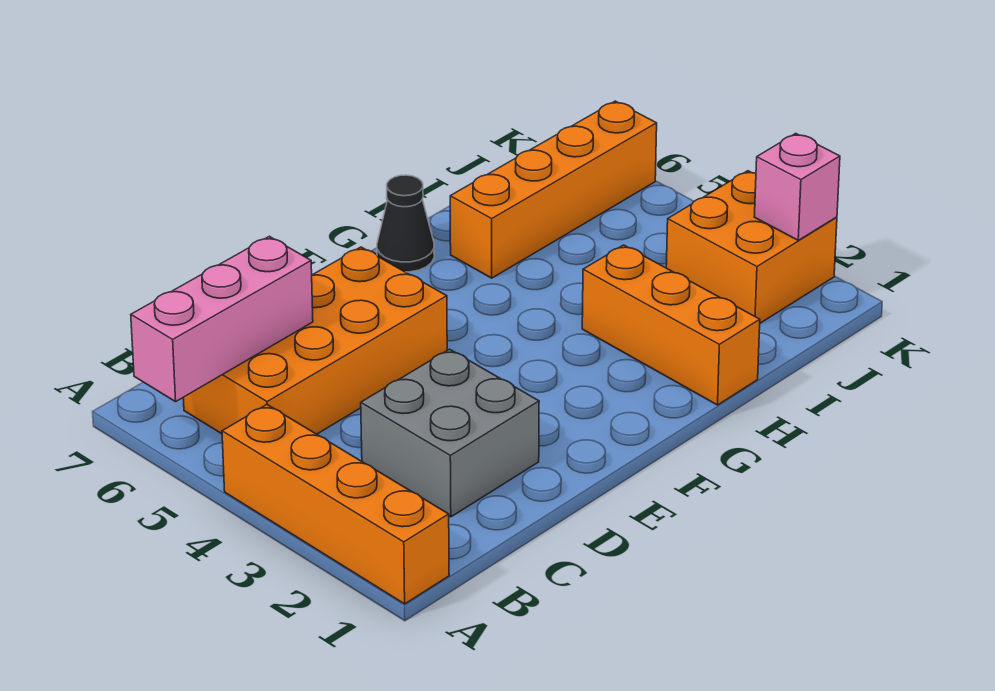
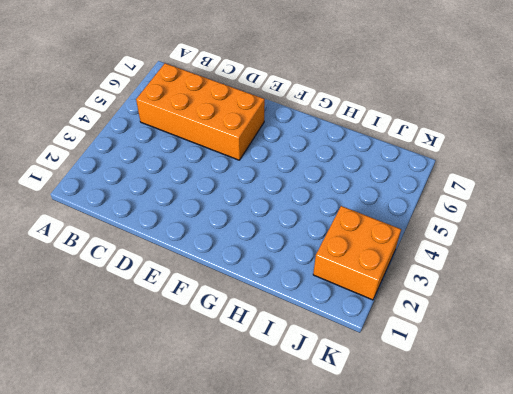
none -> orange 1x4 brick [222,405,449,604]
none -> grey 2x2 brick [361,349,539,517]

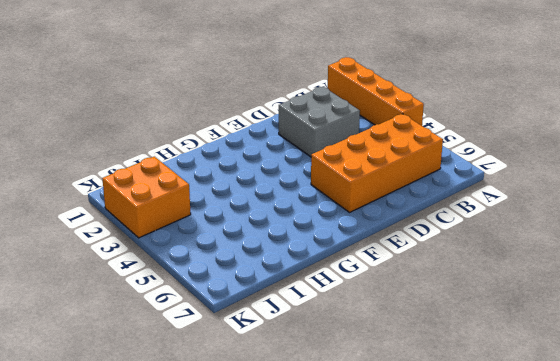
none -> black 1x1 cone [377,175,434,272]
none -> orange 1x3 brick [582,245,760,405]

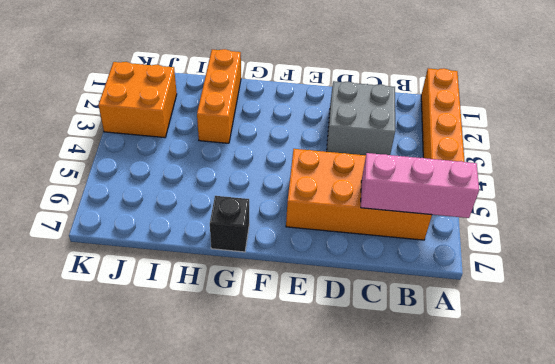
black 1x1 brick [210,196,249,252] -> black 1x1 cone [377,175,434,272]
none -> orange 1x4 brick [450,101,657,278]
none -> pink 1x1 brick [754,133,840,240]

